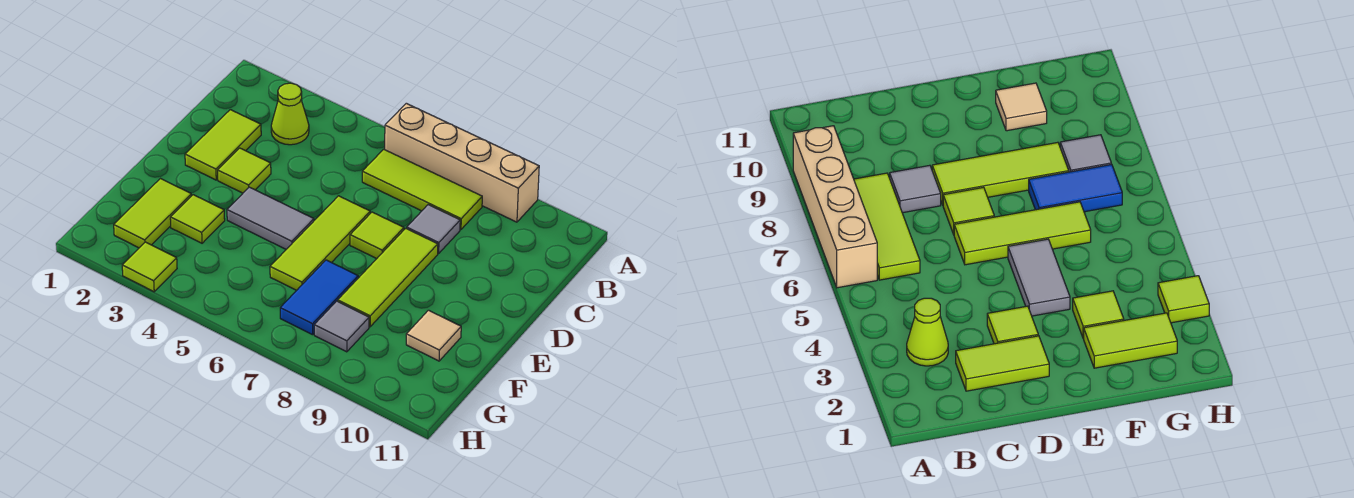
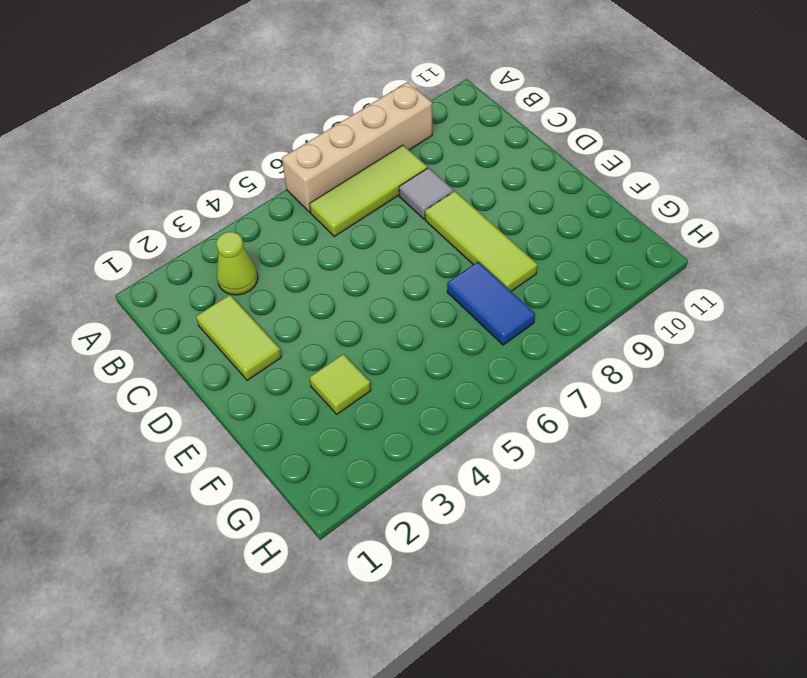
none -> lime 1x1 tile [218,148,271,193]
none -> lime 1x3 tile [270,196,370,290]
none -> lime 1x1 tile [350,212,404,259]

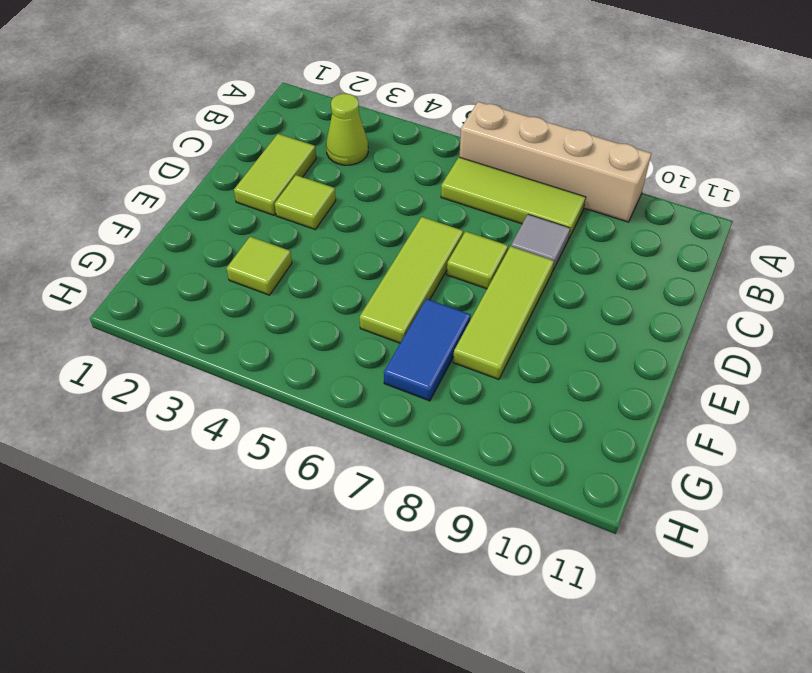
none -> grey 1x2 tile [227,187,314,249]
none -> lime 1x2 tile [114,179,191,248]
none -> tan 1x1 tile [406,310,461,361]

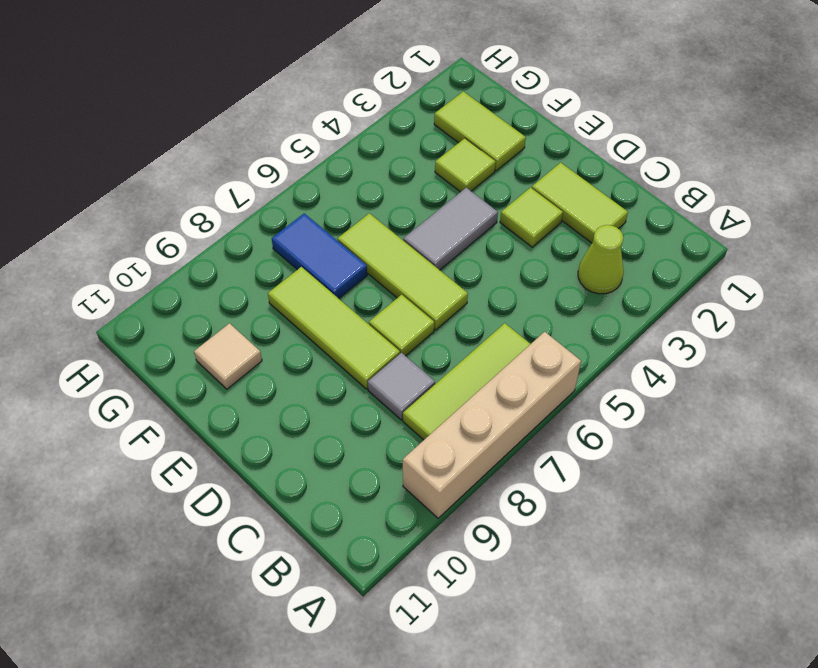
none -> grey 1x1 tile [314,301,369,352]
none -> lime 1x1 tile [122,242,177,292]

